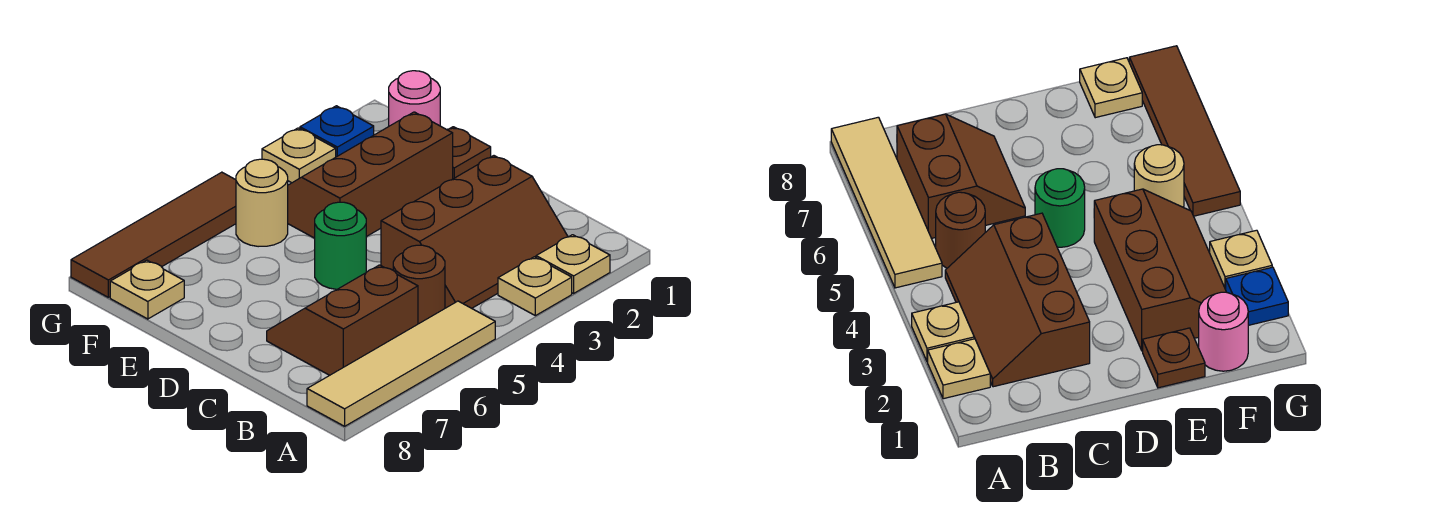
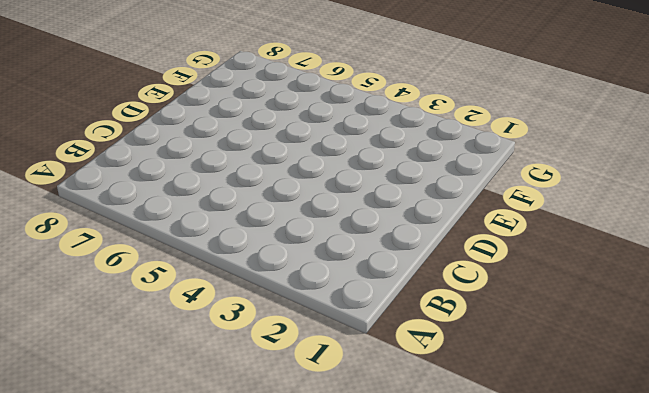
none -> tan 1x1 plate [536,235,610,293]
none -> tan 1x1 plate [498,257,572,316]
none -> tan 1x4 tile [307,301,495,426]

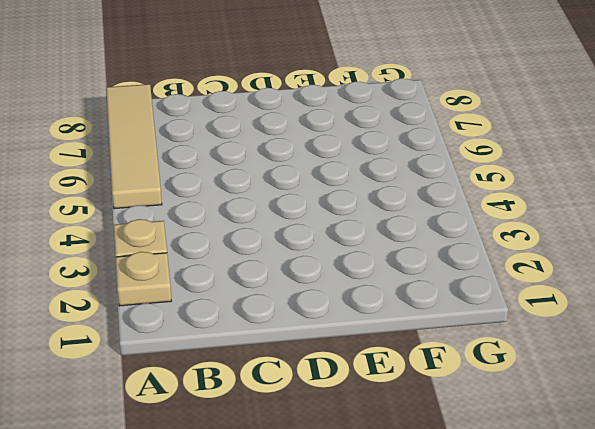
none -> brown 2x3 slope [381,156,568,308]
none -> brown 1x1 round brick [393,245,445,324]
none -> brown 2x2 slope [267,265,418,375]

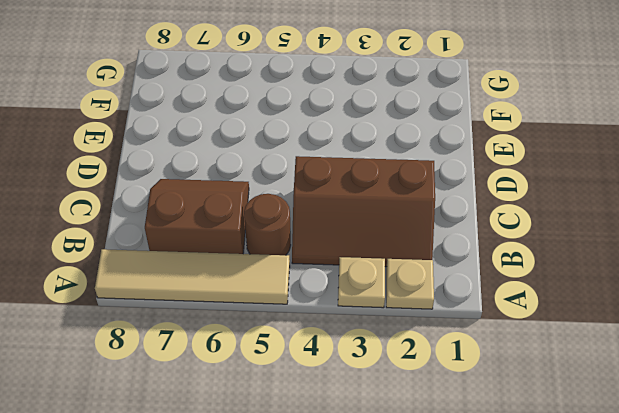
none -> green 1x1 round brick [315,202,366,289]
none -> brown 1x1 plate [447,127,491,179]
none -> brown 2x3 slope [288,112,453,238]

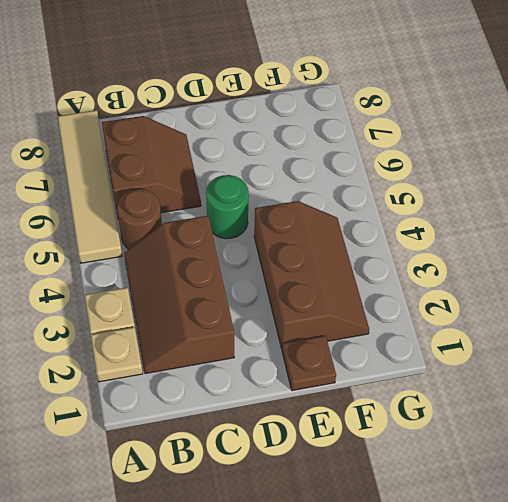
none -> pink 1x1 round brick [389,71,440,126]
none -> tan 1x1 round brick [236,159,288,247]
none -> tan 1x1 plate [110,260,184,319]

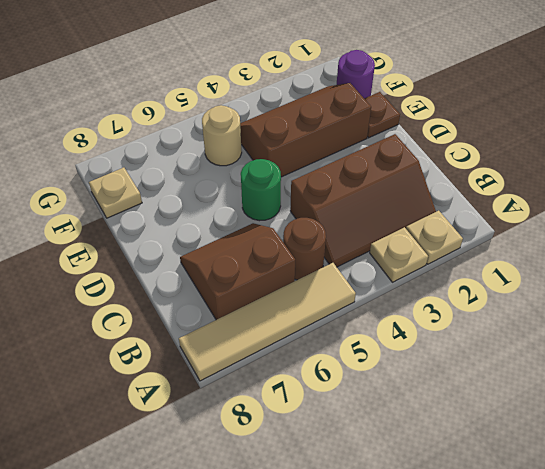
purple 1x1 round brick [337,50,375,98] -> pink 1x1 round brick [389,71,440,126]
none -> blue 1x1 plate [300,106,374,157]
none -> tan 1x1 plate [262,128,336,183]
none -> brown 1x4 tile [71,172,236,297]

